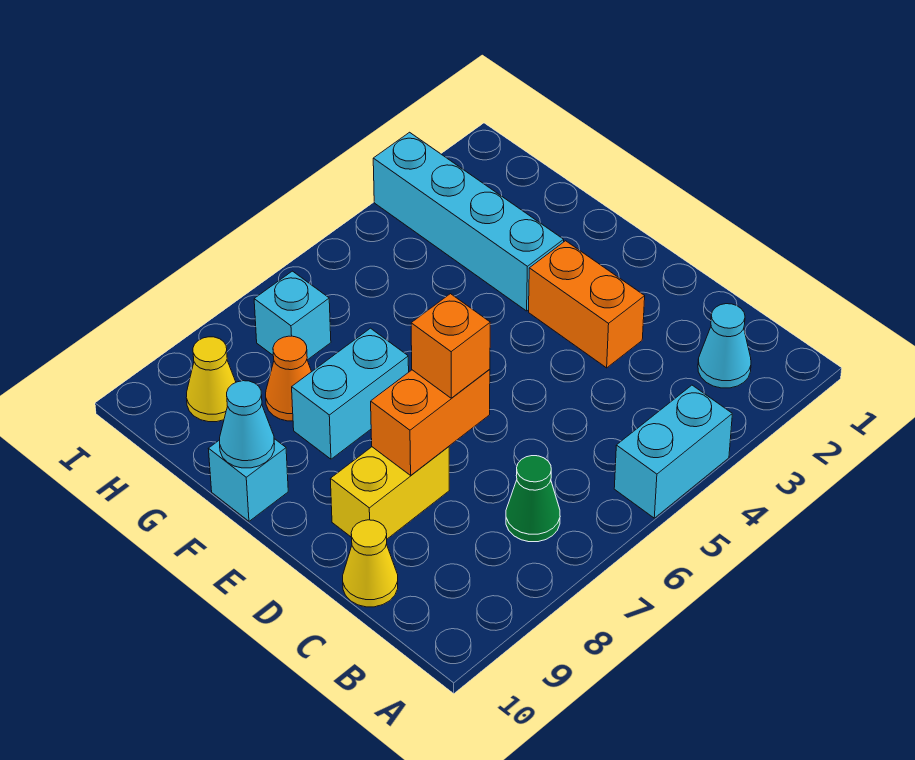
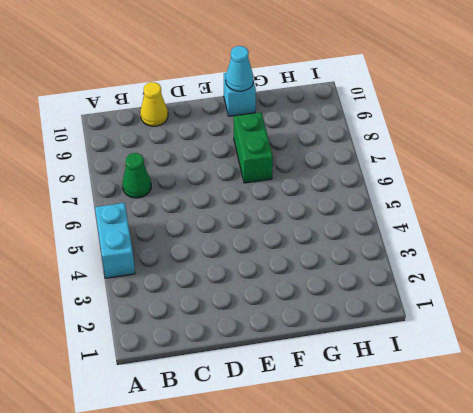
green 1x2 brick [234,112,273,183] -> cyan 1x2 brick [292,328,409,459]
none -> cyan 1x1 cone [698,304,751,388]
none -> orange 1x2 brick [529,241,645,368]
none -> yellow 1x2 brick [330,447,449,539]

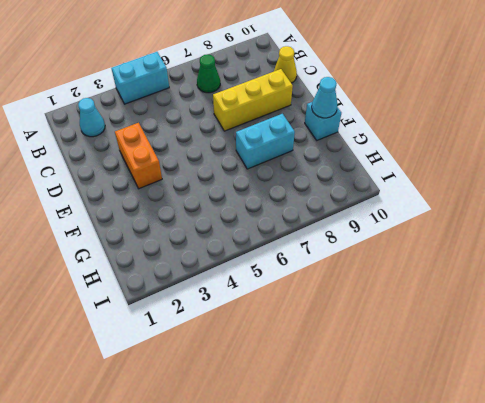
yellow 1x3 brick [213,69,293,131] -> yellow 1x2 brick [330,447,449,539]
none -> cyan 1x4 brick [373,132,564,311]
none -> orange 1x1 cone [266,336,311,421]
none -> cyan 1x1 brick [254,271,331,360]

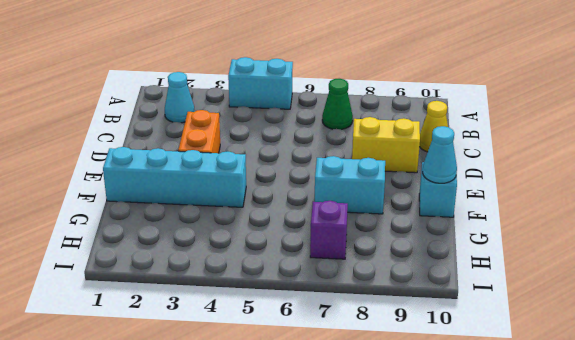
cyan 1x4 brick [103,147,246,207] -> cyan 1x4 brick turned to [373,132,564,311]
purple 1x1 brick [310,201,348,259] -> cyan 1x1 brick [254,271,331,360]
none -> orange 1x1 cone [266,336,311,421]
none -> yellow 1x1 cone [186,337,236,422]
none -> orange 1x2 brick [371,369,490,475]

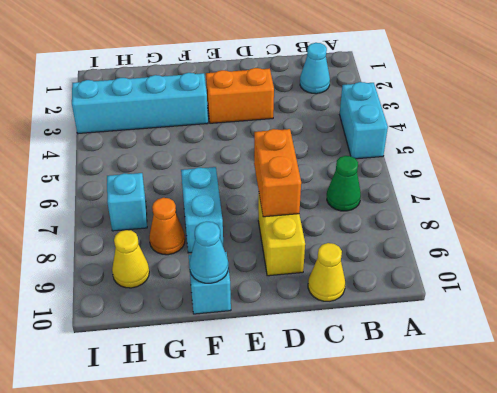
none -> orange 1x1 brick [411,294,490,398]

